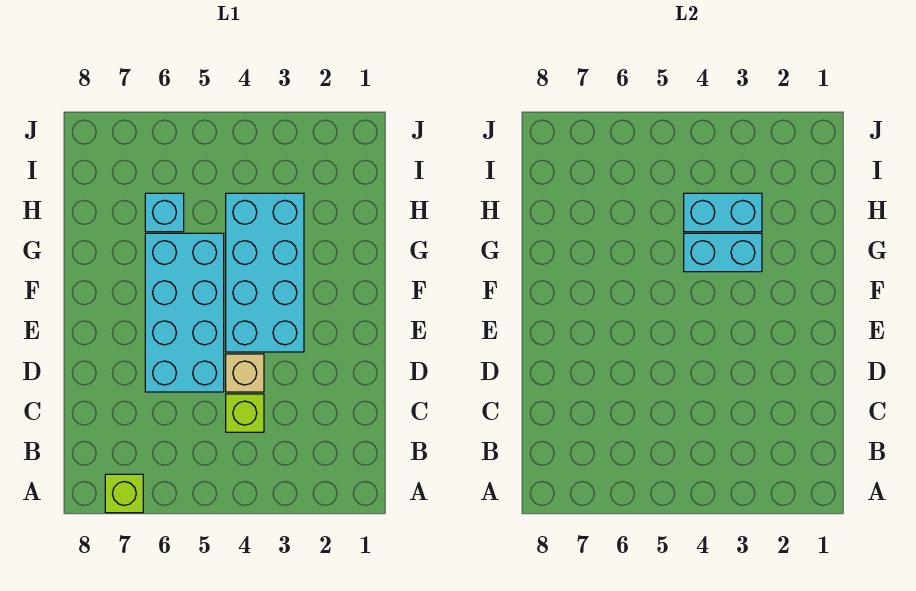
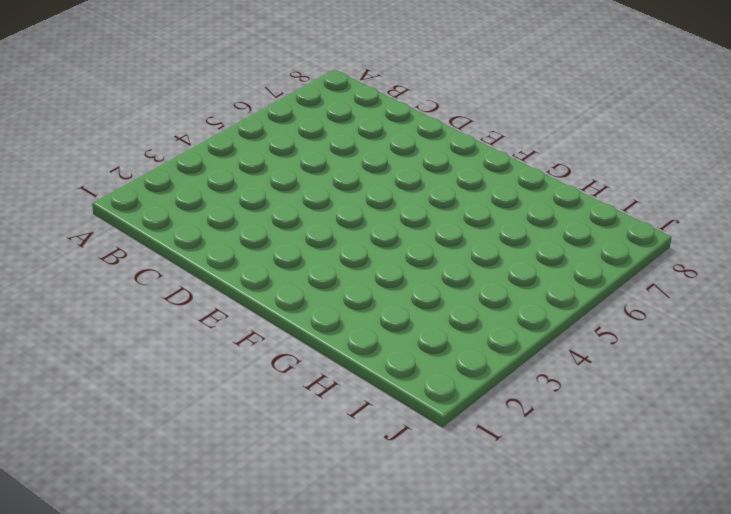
none -> lime 1x1 brick [105,474,143,513]
none -> lime 1x1 brick [226,394,264,432]

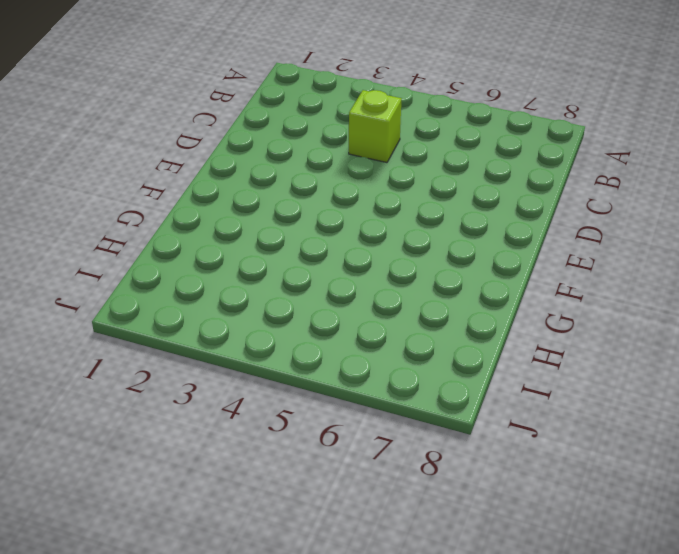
none -> lime 1x1 brick [105,474,143,513]
none -> tan 1x1 brick [226,354,264,392]

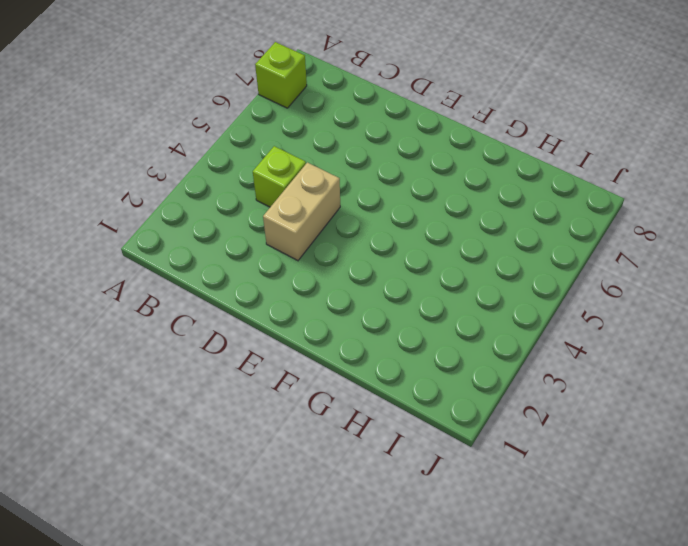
tan 1x2 brick [263,162,340,261] -> tan 1x1 brick [226,354,264,392]
none -> cyan 2x4 brick [145,233,224,392]
none -> cyan 2x4 brick [226,193,304,352]

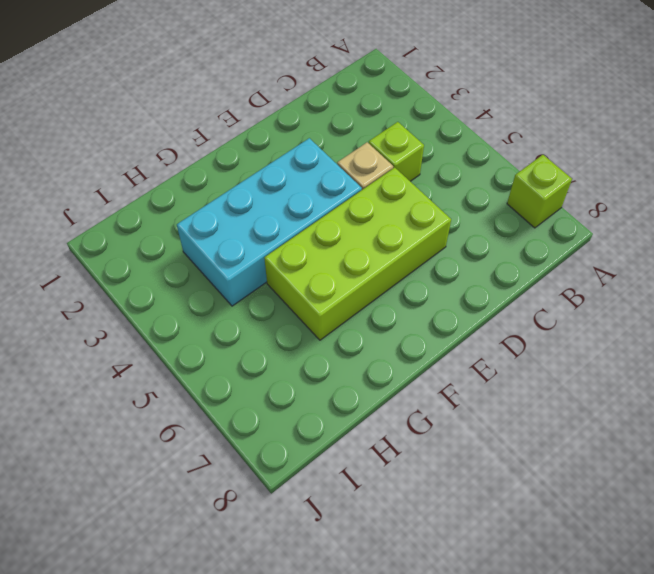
lime 2x4 brick [264,168,451,340] -> cyan 2x4 brick [145,233,224,392]
none -> cyan 1x1 brick [145,193,184,232]
none -> cyan 1x2 brick [684,233,762,272]

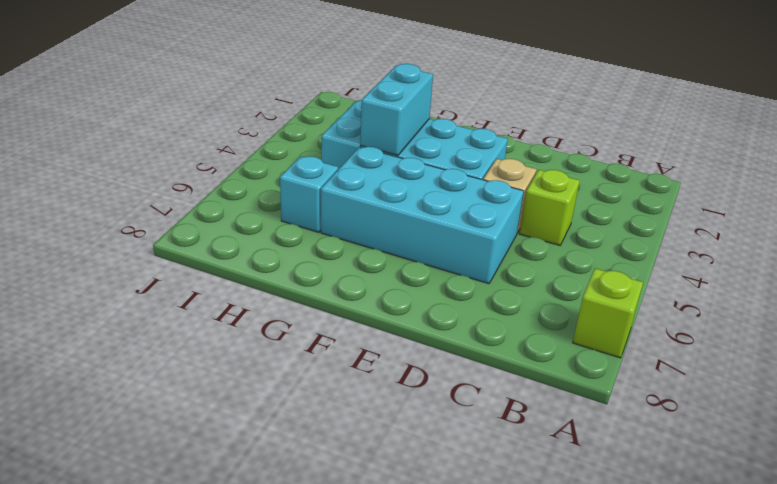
none -> cyan 1x2 brick [684,193,762,232]

